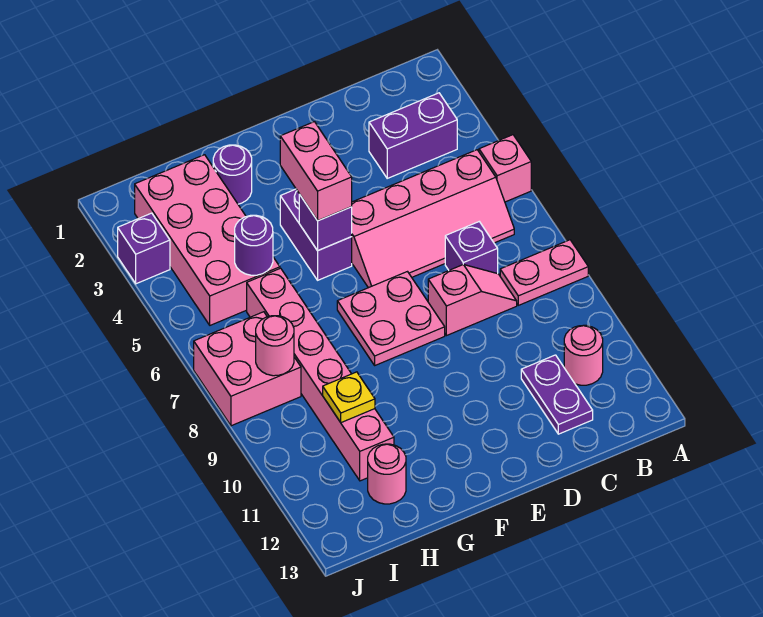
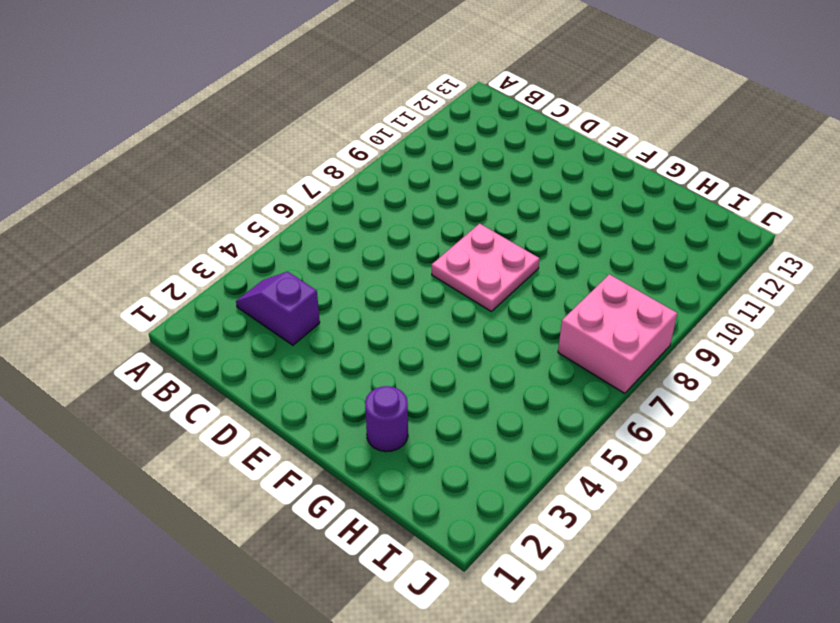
purple 1x2 slope [236,272,320,345] -> purple 1x2 brick [369,93,457,178]
none -> pink 1x1 brick [479,135,531,202]
none -> pink 1x2 plate [500,240,588,305]
none -> pink 2x4 slope [352,150,514,288]

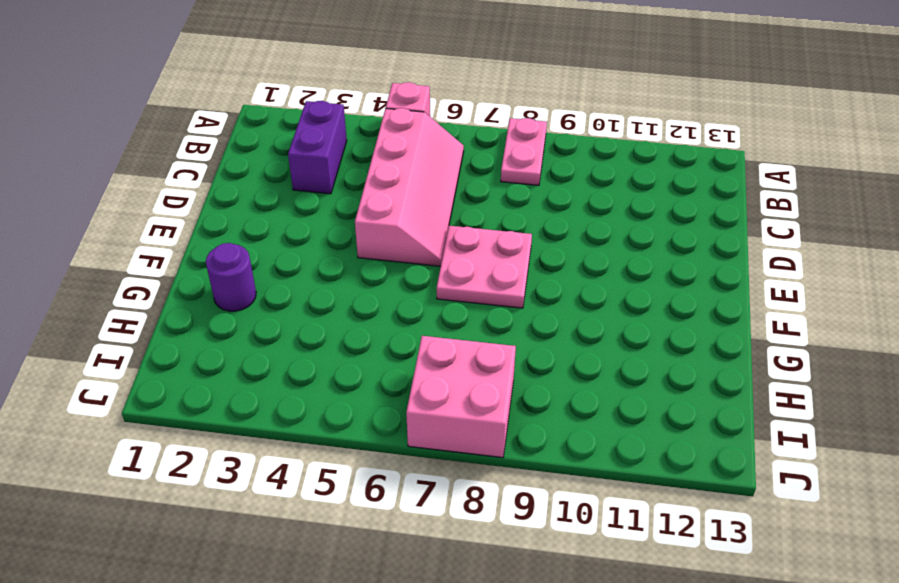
none -> pink 1x1 round brick [564,325,603,385]
none -> purple 1x1 brick [445,222,498,274]
none -> pink 1x2 slope [428,265,517,336]

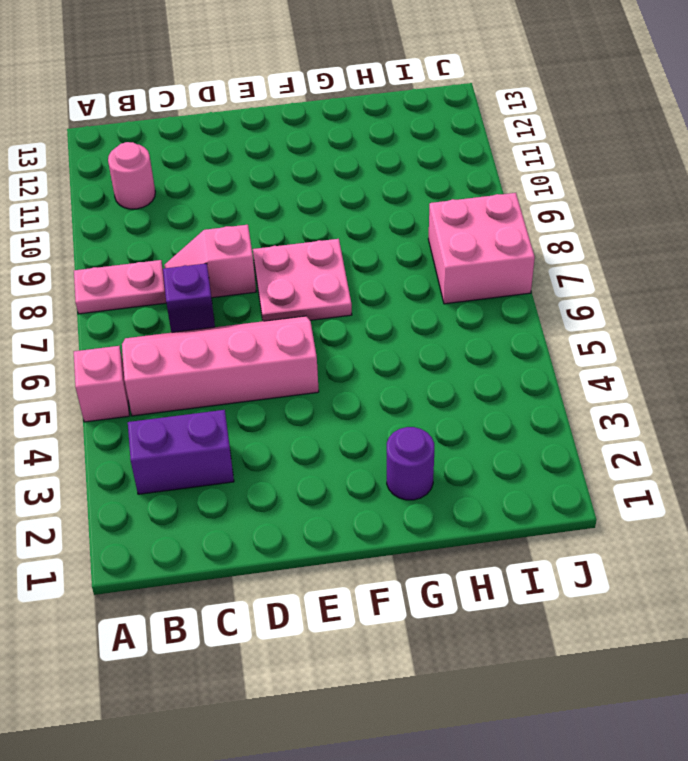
none -> purple 1x2 plate [521,355,593,434]
none -> purple 1x2 brick [280,189,352,280]
none -> pink 2x4 brick [135,155,280,325]

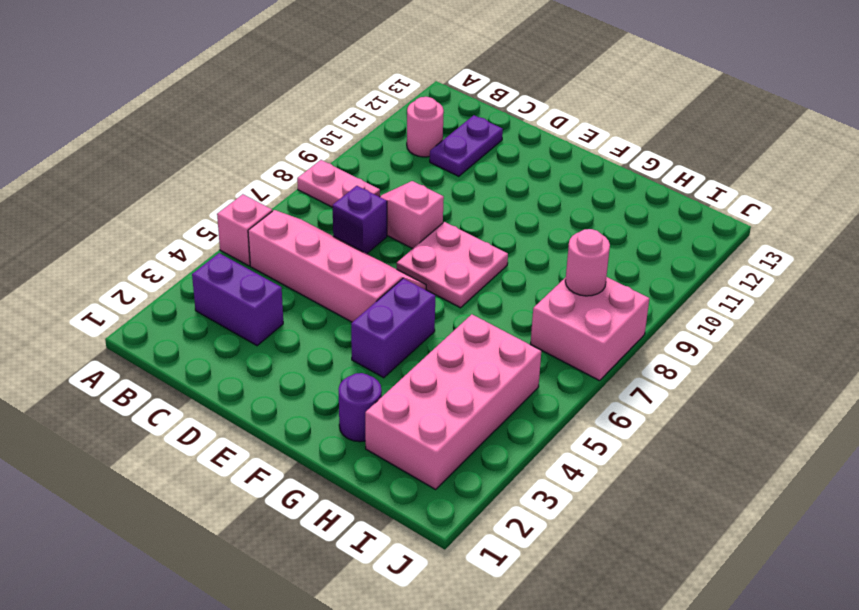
none -> pink 1x6 brick [247,268,394,481]
none -> pink 1x1 round brick [368,444,406,504]
none -> purple 1x1 brick [118,213,170,284]

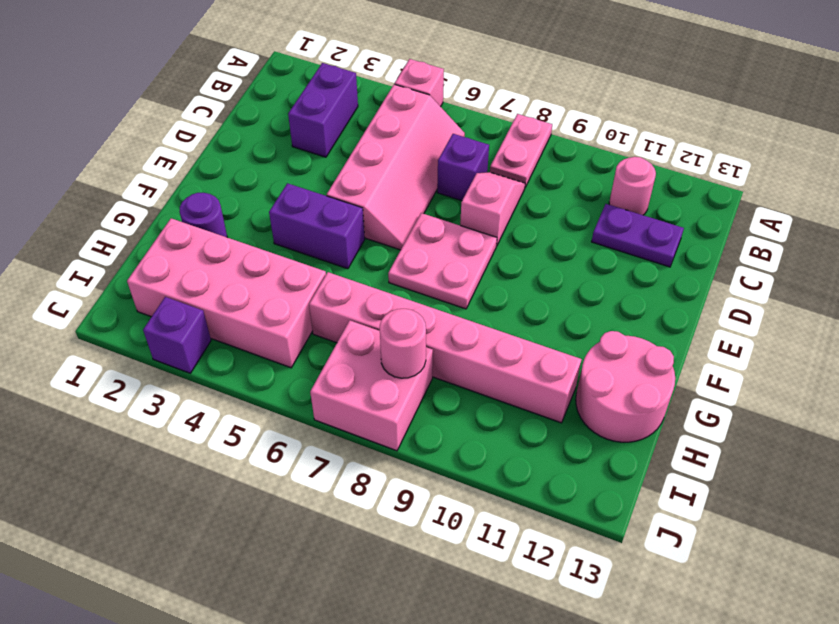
pink 2x2 round brick [576,331,675,442] -> pink 1x1 round brick [368,444,406,504]
none -> purple 1x1 brick [299,194,352,251]
none -> purple 1x1 round brick [235,215,273,275]
none -> yellow 1x1 plate [323,372,375,423]

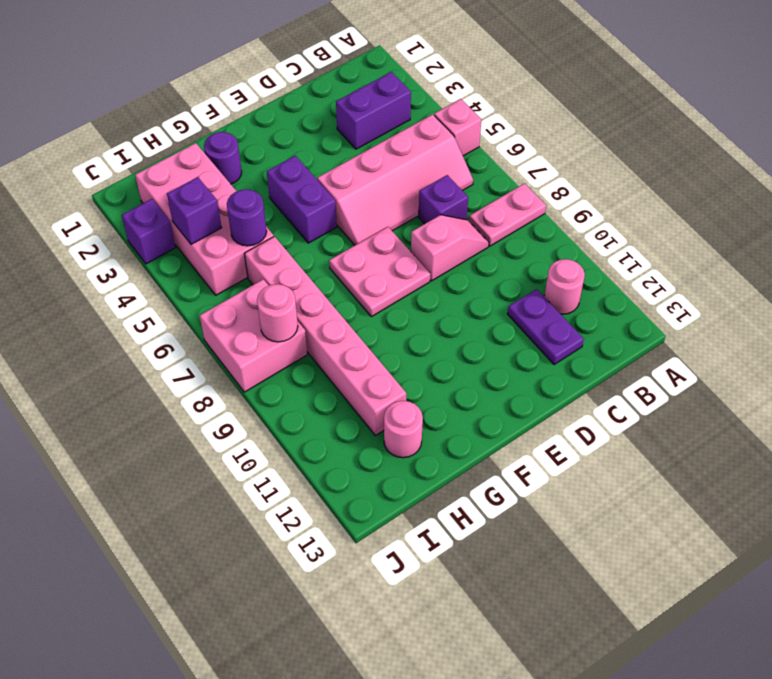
purple 1x1 brick [167,177,222,244] -> purple 1x1 brick moved to [299,194,352,251]
none -> yellow 1x1 plate [323,372,375,423]
none -> pink 1x2 brick [280,122,352,221]

